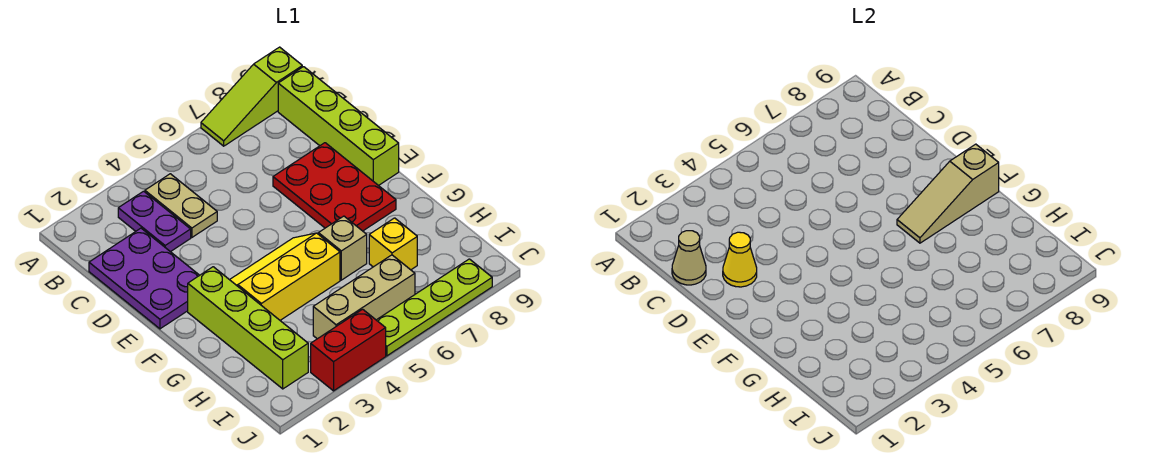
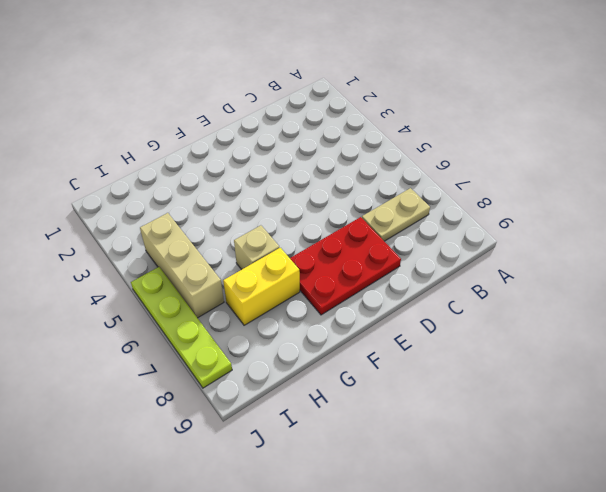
tan 1x2 plate [362,188,430,241] -> tan 1x2 plate moved to [145,174,217,237]
yellow 1x2 brick [223,248,300,325] -> yellow 1x1 brick [369,218,417,270]
none -> lime 1x3 slope [201,47,302,146]
none -> purple 1x2 plate [118,191,191,252]
none -> lime 1x4 brick [278,67,399,186]

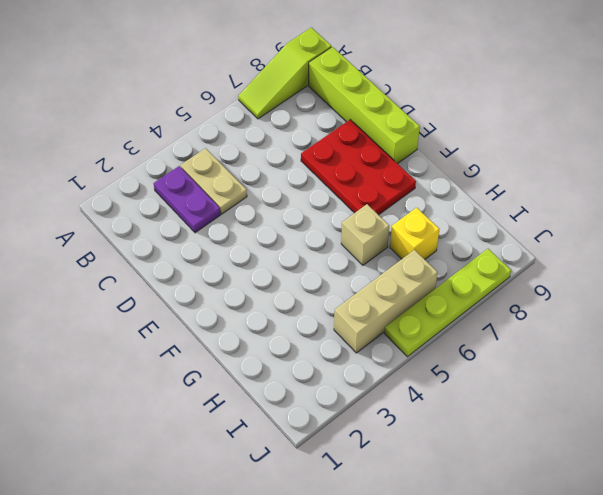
none -> purple 2x3 plate [89,228,199,329]
none -> lime 1x4 brick [188,267,308,389]
none -> yellow 2x3 slope [230,233,340,320]

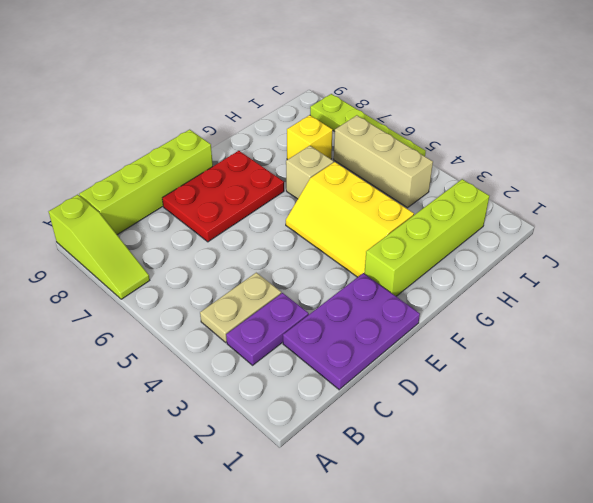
none -> red 1x2 brick [311,309,386,391]
none -> tan 1x1 cone [672,231,706,285]
none -> yellow 1x1 cone [723,232,757,287]

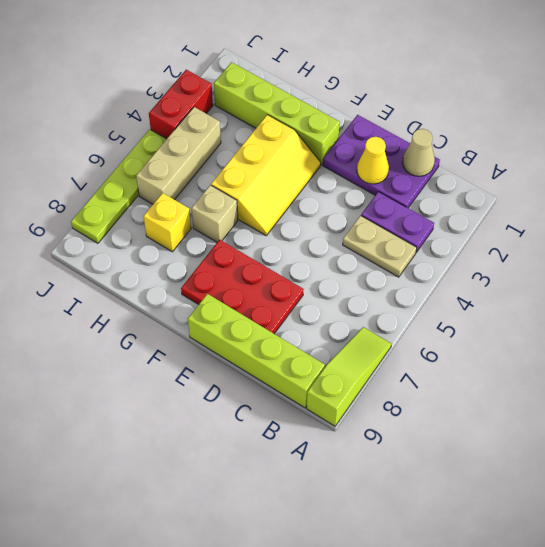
none -> tan 1x3 slope [897,144,999,243]

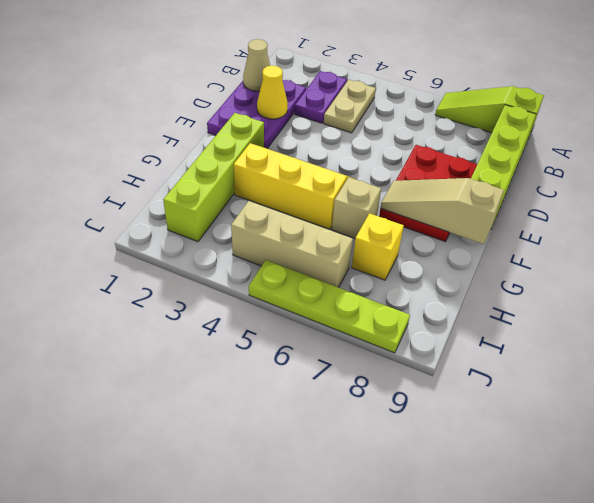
none -> red 1x2 brick [311,309,386,391]

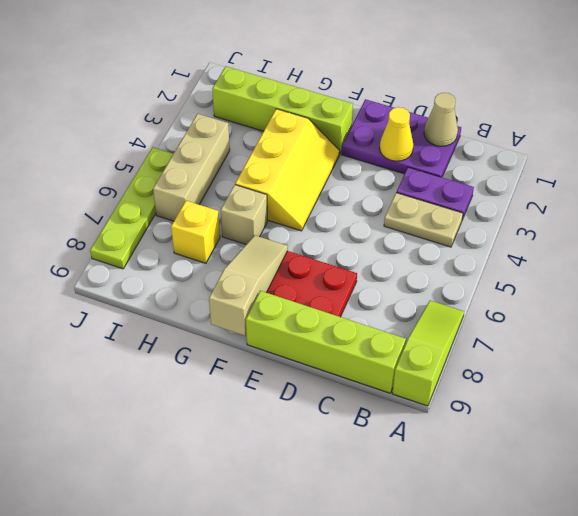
none -> red 1x2 brick [311,309,386,391]

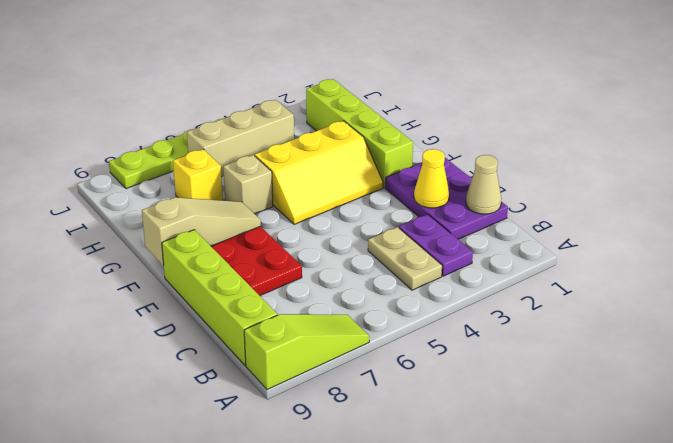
none -> red 1x2 brick [311,309,386,391]

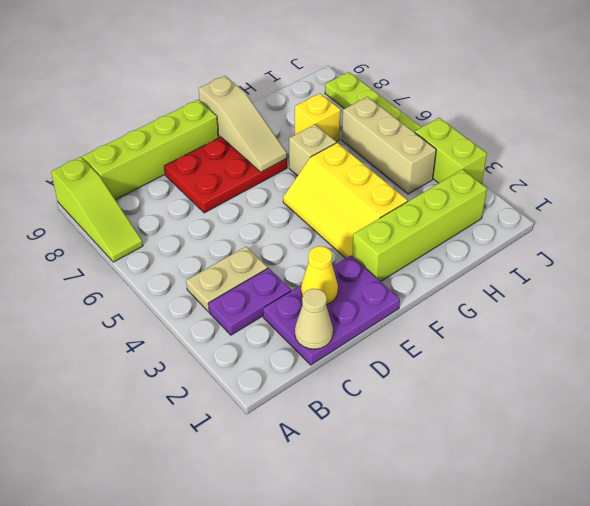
lime 1x2 brick [415,118,487,184] -> red 1x2 brick [311,309,386,391]

